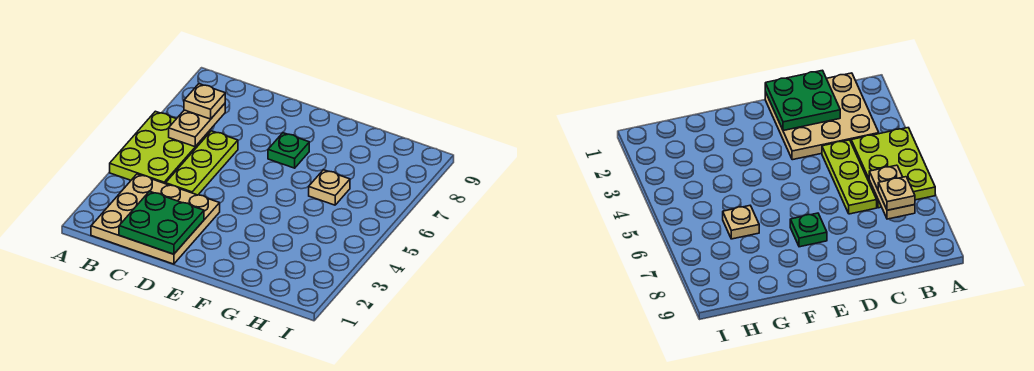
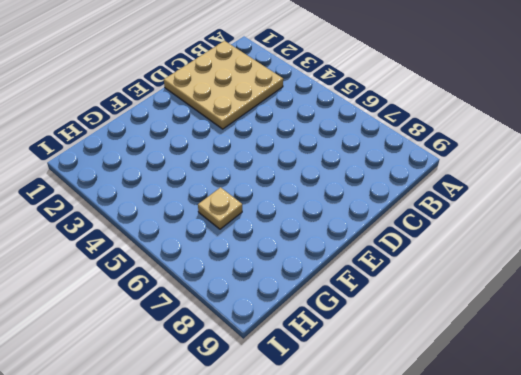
none -> lime 2x3 plate [110,111,210,184]
none -> lime 1x3 plate [166,131,238,195]

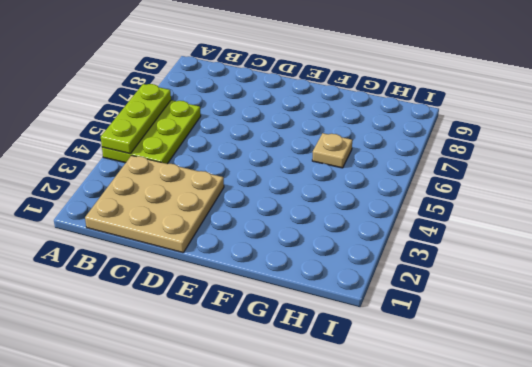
lime 1x3 plate [101,84,171,154] -> lime 1x3 plate moved to [166,131,238,195]
none -> green 1x1 plate [268,133,309,168]
none -> tan 1x2 plate [169,104,225,147]

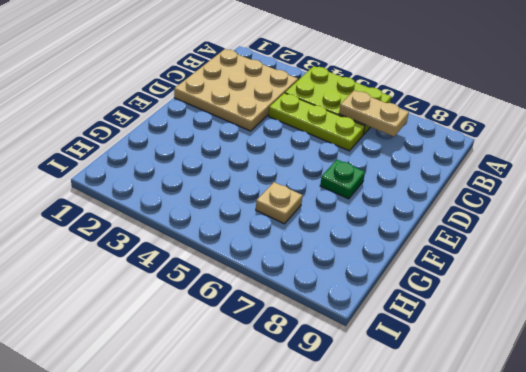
none -> green 2x2 plate [119,191,204,254]
none -> tan 1x1 plate [184,84,225,119]

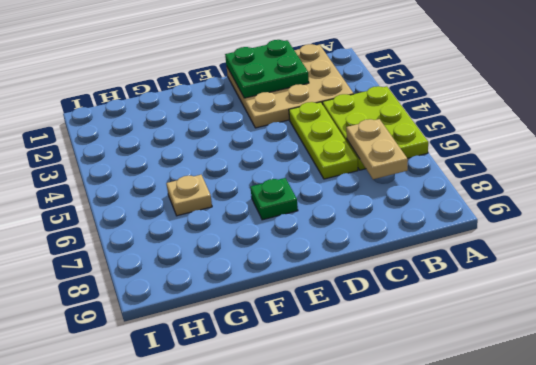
none -> tan 1x1 plate [184,84,225,119]

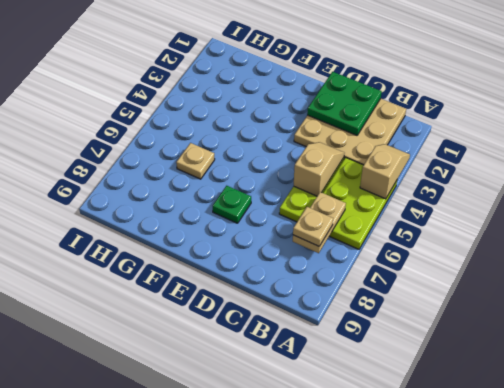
tan 1x2 slope [360,144,410,199] -> none
tan 1x2 slope [294,142,345,196] -> none

